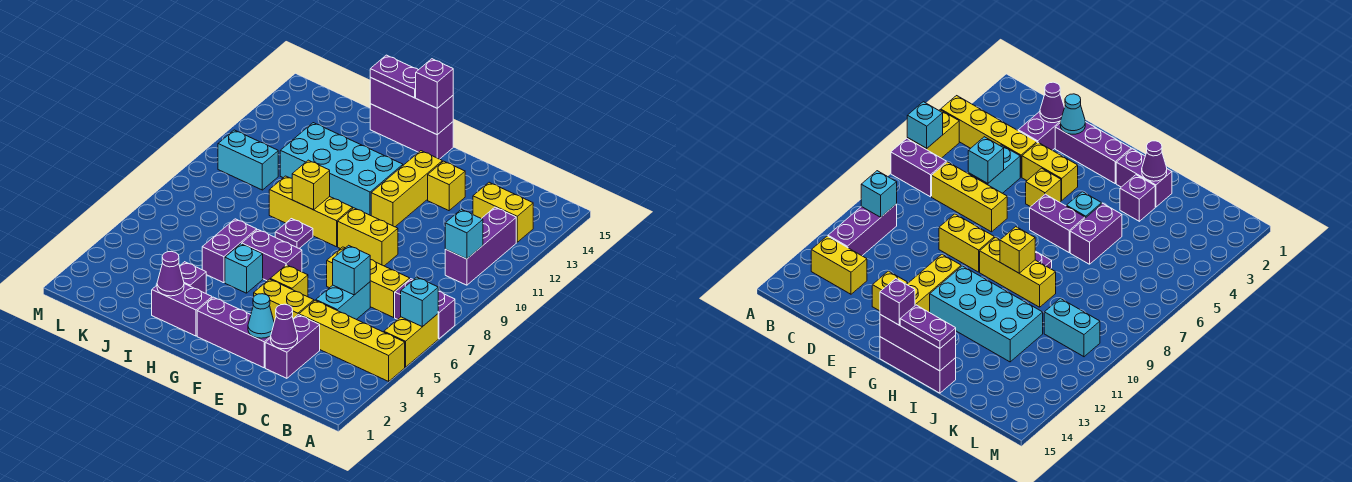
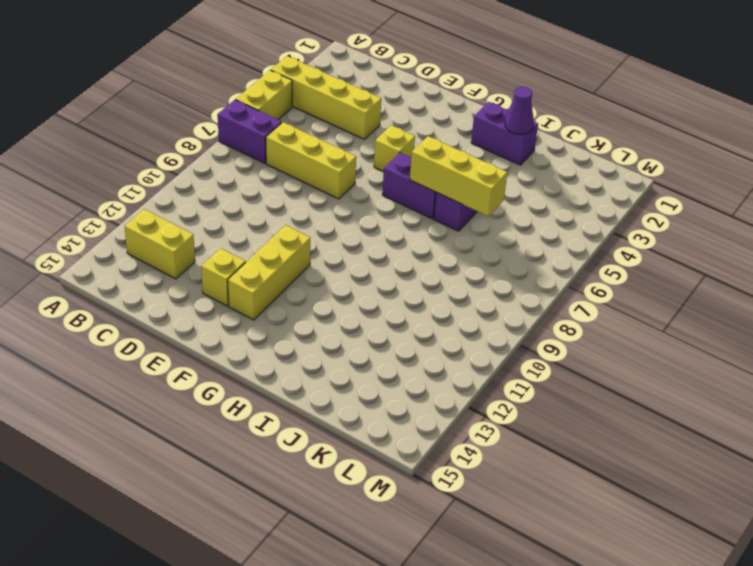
yellow 1x3 brick [410,136,507,216] -> yellow 1x3 brick moved to [269,176,353,247]
none -> purple 1x3 brick [445,207,516,285]
none -> purple 1x2 brick [265,315,320,378]
none -> cyan 1x2 brick [316,282,370,319]
none -> purple 1x3 brick [197,297,271,368]

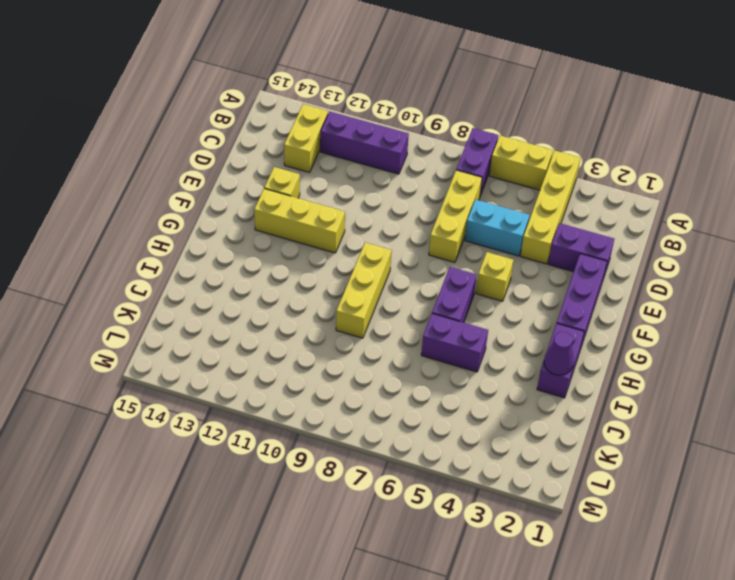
none -> yellow 1x2 brick [254,279,314,322]
none -> yellow 1x2 brick [338,208,398,266]
none -> cyan 2x4 brick [280,123,403,216]
none -> purple 1x3 brick [370,104,453,159]

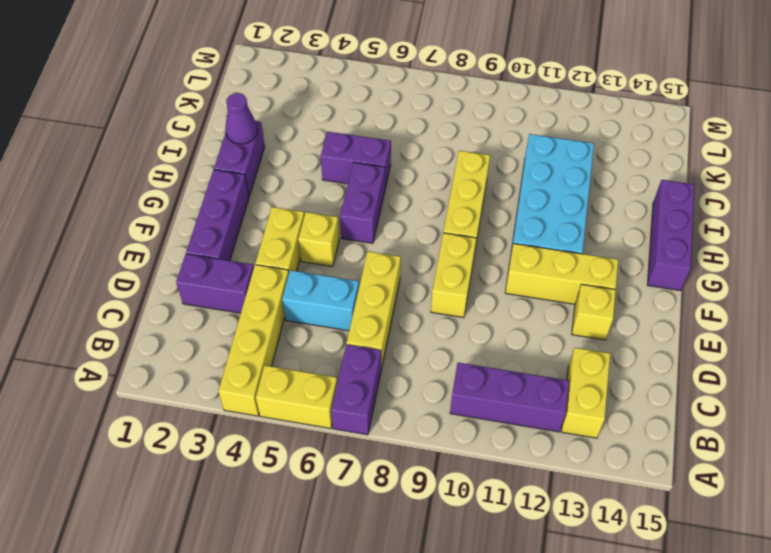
none -> cyan 1x1 brick [225,244,263,293]
none -> purple 1x1 plate [275,219,313,248]
none -> purple 1x1 brick [180,262,206,293]
none -> cyan 1x2 brick [218,130,278,190]

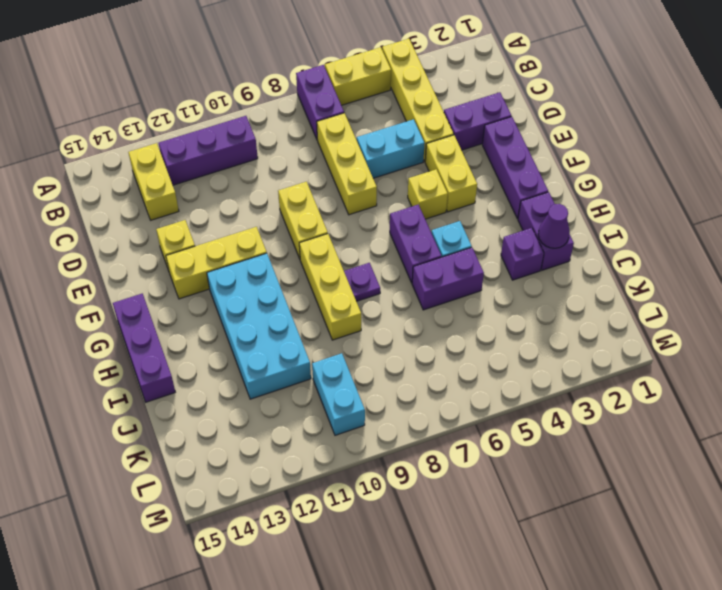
none -> cyan 1x1 brick [401,277,438,327]
none -> cyan 1x1 brick [445,209,483,259]
none -> purple 1x1 cone [271,304,298,349]
none -> cyan 1x1 brick [333,245,370,295]

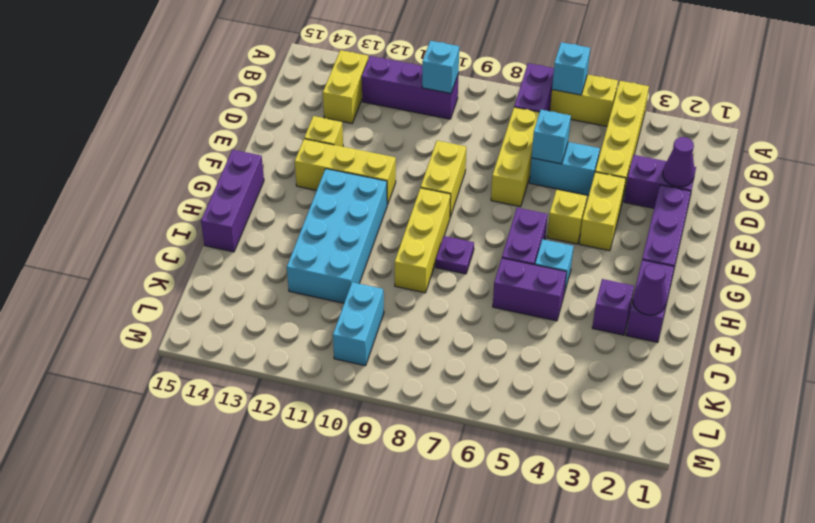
none -> cyan 1x1 cone [248,294,274,338]
none -> purple 1x3 brick [370,78,453,135]
none -> yellow 1x1 brick [292,160,330,210]
none -> purple 1x1 brick [416,59,453,108]

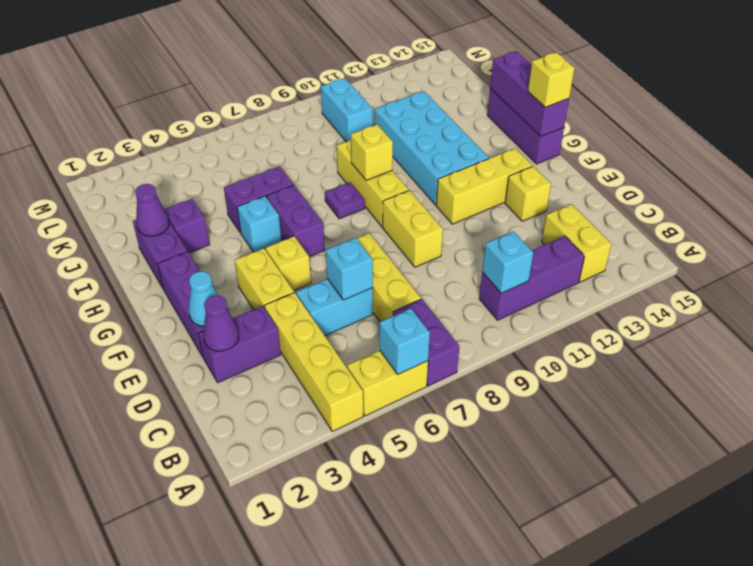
yellow 1x1 brick [528,52,575,107] -> purple 1x1 brick [416,59,453,108]
none -> purple 1x2 plate [370,55,418,98]

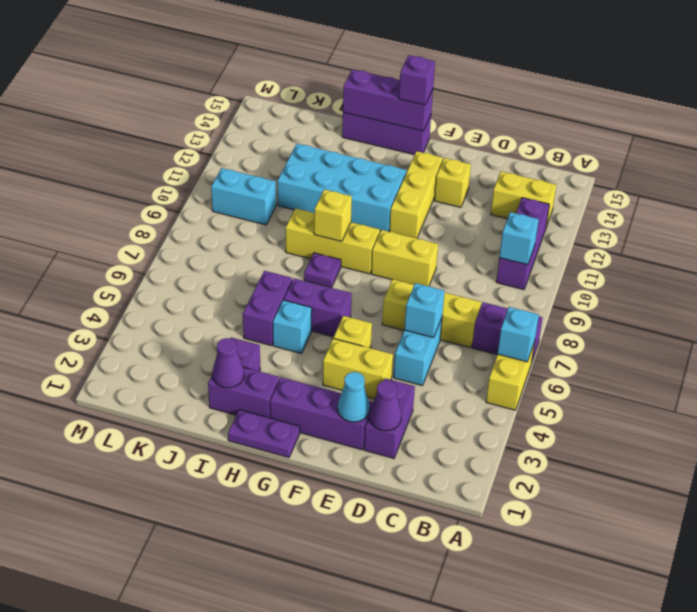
purple 1x2 plate [228,410,300,458] -> purple 1x2 plate moved to [370,55,418,98]
none -> yellow 1x4 brick [299,300,405,381]

